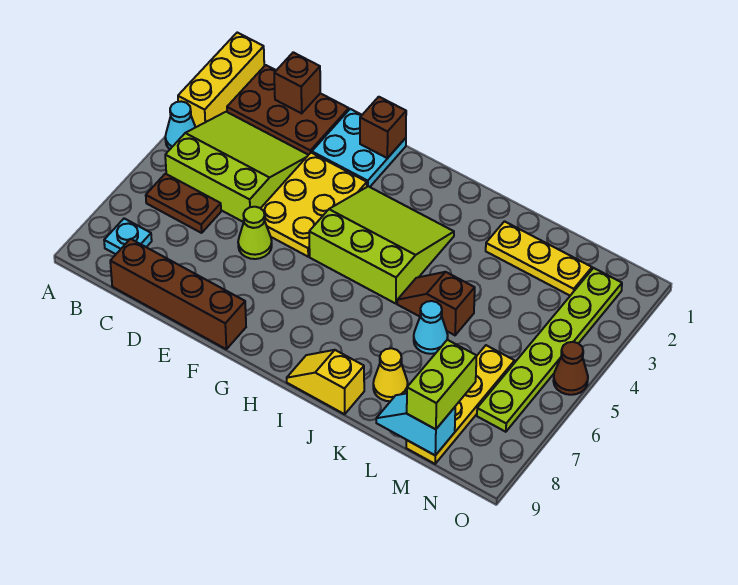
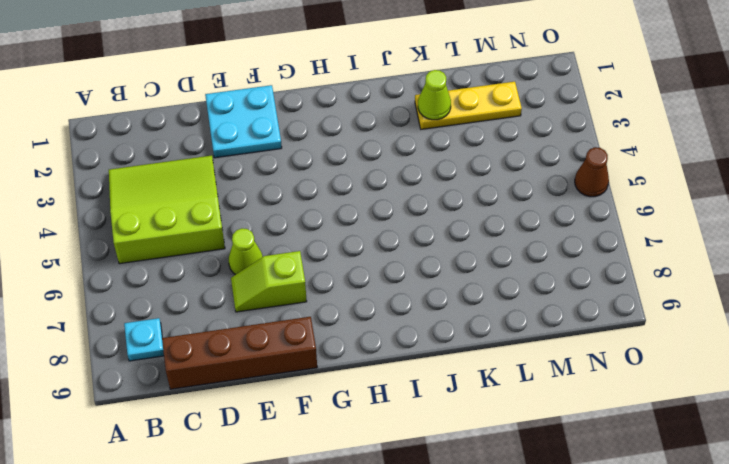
lime 1x2 slope [231,251,307,312] -> none
lime 1x1 cone [418,70,451,120] -> none
none -> yellow 1x3 brick [178,32,264,127]
none -> cyan 1x1 cone [165,101,196,149]
none -> brown 2x3 plate [227,65,349,155]

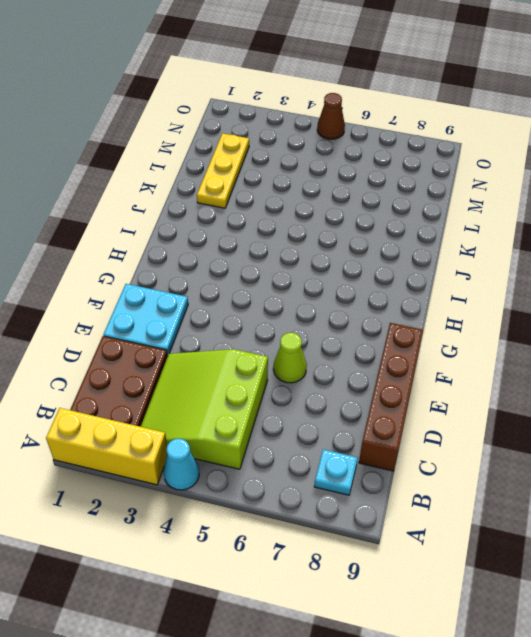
none -> brown 1x2 plate [146,174,221,233]
none -> yellow 2x3 plate [261,153,367,257]
none -> lime 3x3 slope [309,186,454,304]

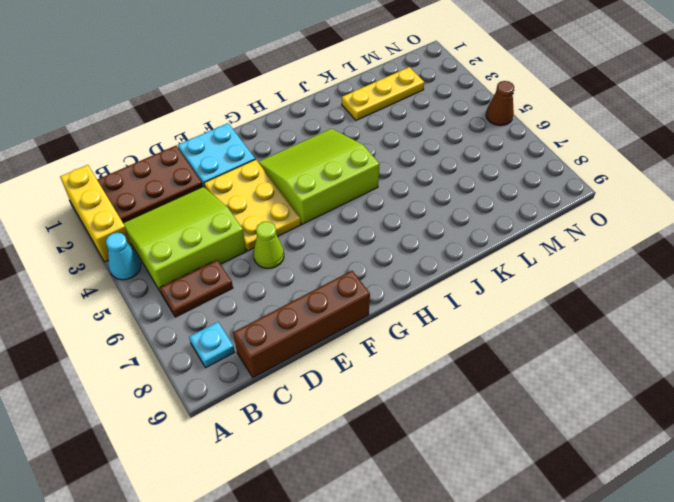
none -> yellow 1x2 slope [287,350,364,414]
none -> brown 1x2 slope [397,272,475,335]
none -> cyan 1x1 cone [414,301,448,354]

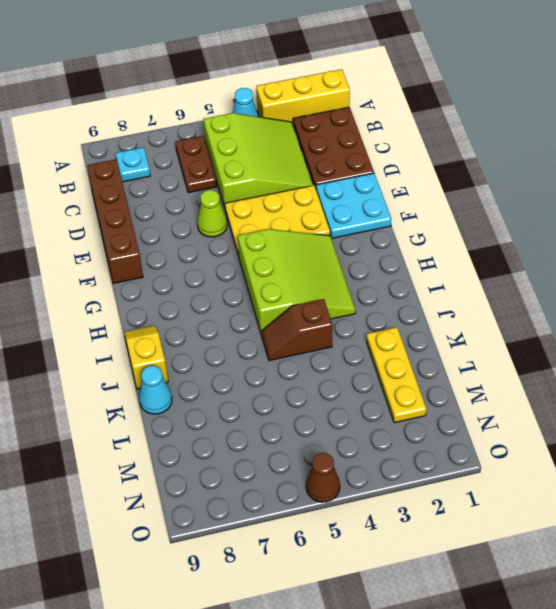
brown 1x2 slope [261,299,332,361] -> brown 1x2 slope turned to [397,272,475,335]
cyan 1x1 cone [139,366,172,414] -> cyan 1x1 cone moved to [414,301,448,354]
none -> yellow 1x1 cone [373,348,408,401]
none -> yellow 1x4 plate [406,345,515,464]
none -> lime 1x6 plate [477,268,622,432]

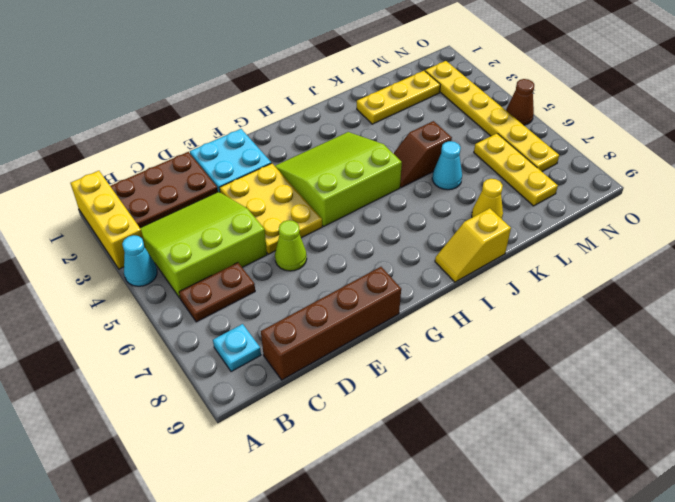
yellow 1x3 plate [474,133,558,206] -> yellow 1x4 plate [406,345,515,464]
yellow 1x6 plate [425,61,559,171] -> lime 1x6 plate [477,268,622,432]
none -> brown 1x1 brick [274,52,320,113]
none -> brown 1x1 brick [360,97,406,158]
none -> cyan 1x2 slope [376,393,455,455]

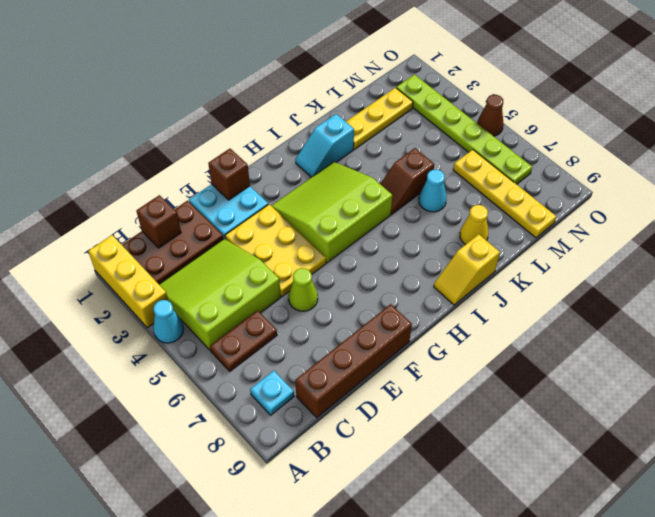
cyan 1x2 slope [295,114,354,177] -> cyan 1x2 slope moved to [376,393,455,455]
none -> lime 1x2 brick [407,340,476,429]

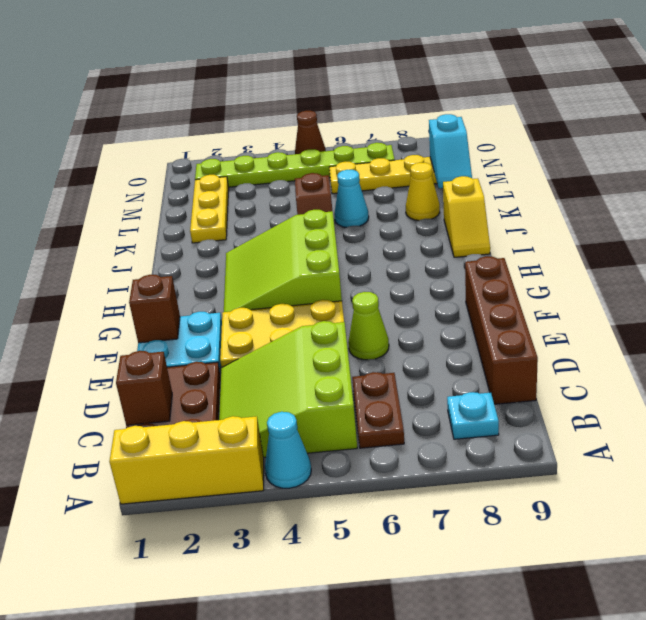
none -> lime 1x2 brick [407,340,476,429]

